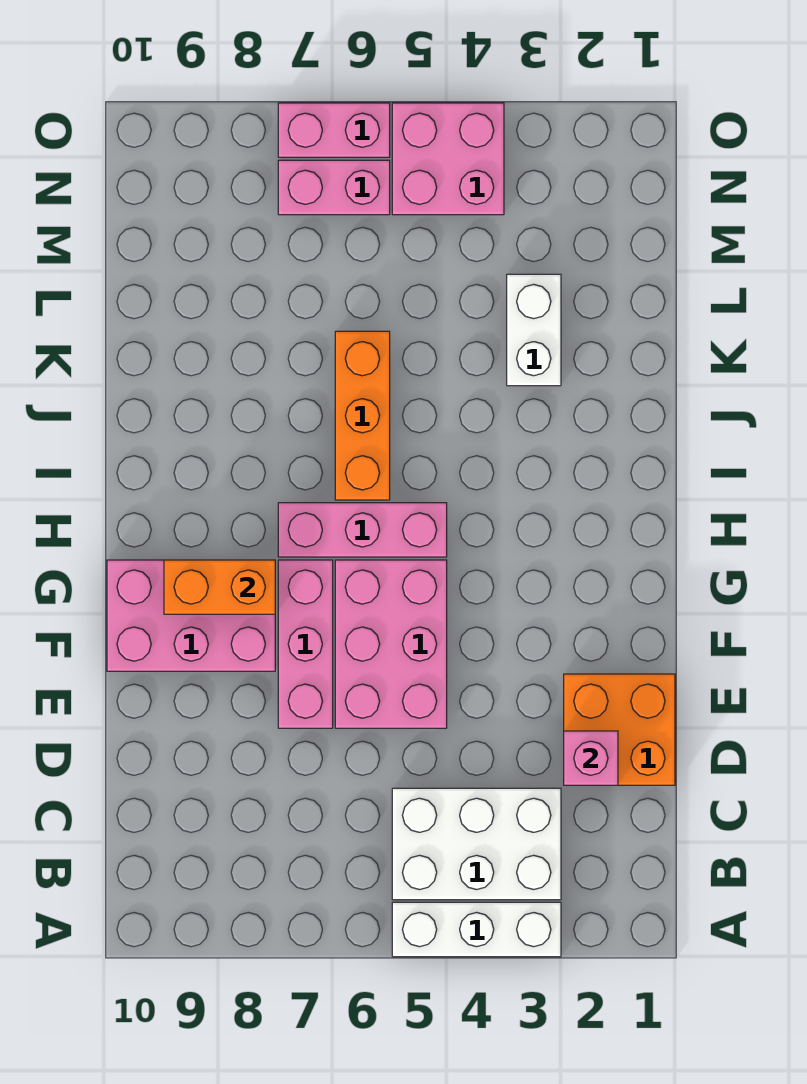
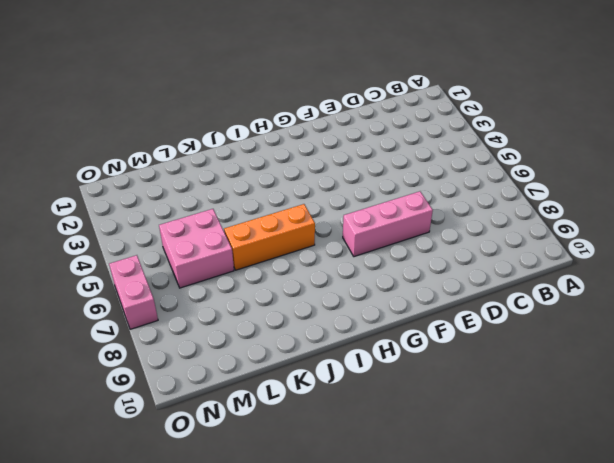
pink 2x2 brick [159,209,234,288] -> pink 2x2 brick moved to [392,103,504,215]
none -> white 1x3 brick [392,902,561,957]
none -> white 2x3 brick [392,788,561,900]
none -> orange 2x2 brick [564,674,675,785]

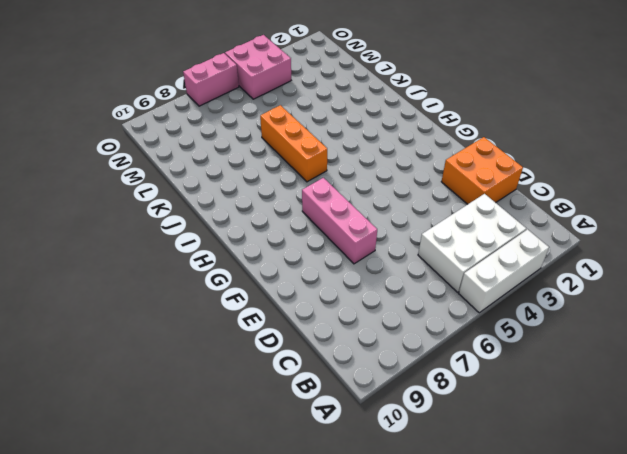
none -> pink 2x3 brick [335,560,447,728]
none -> pink 2x3 brick [107,560,275,671]
none -> pink 1x3 brick [278,503,447,557]

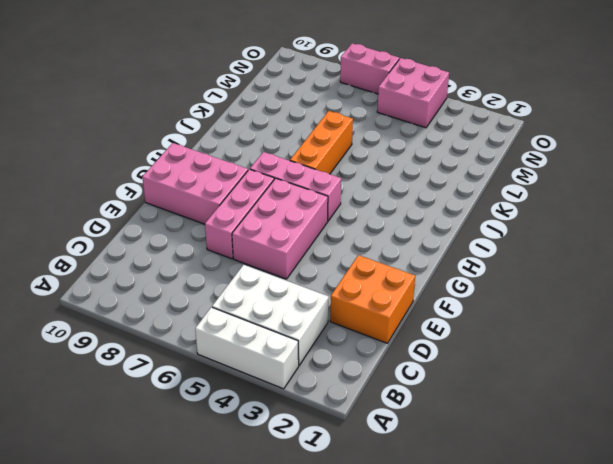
none -> white 1x2 brick [507,274,561,386]
none -> pink 1x2 brick [278,160,390,215]
none -> pink 1x1 brick [564,731,618,785]

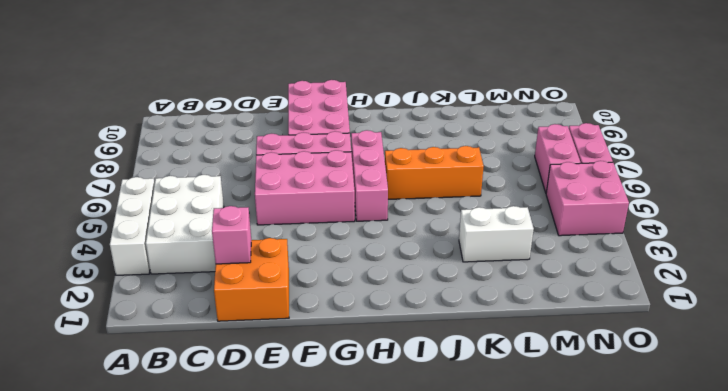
none -> orange 1x2 brick [164,560,275,614]

